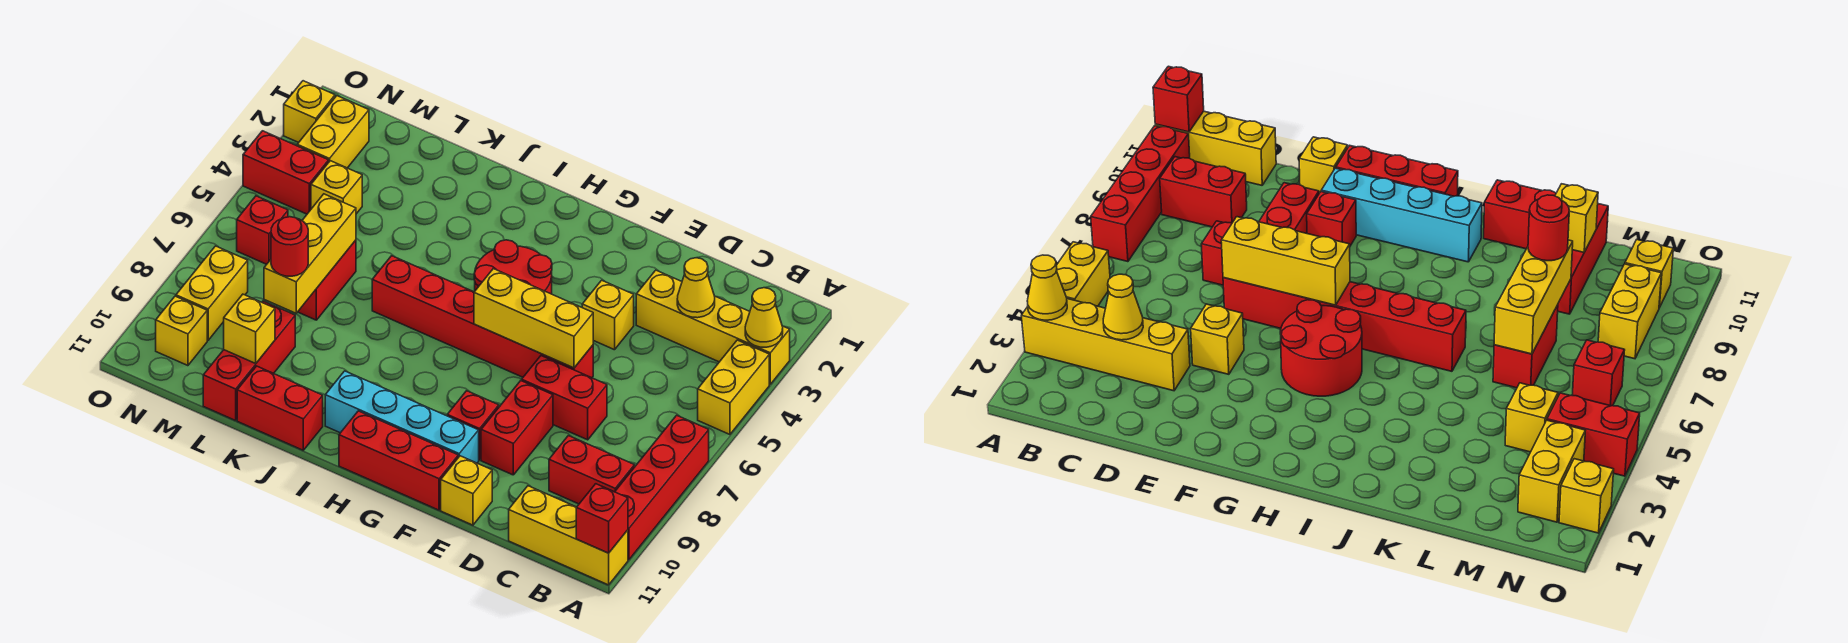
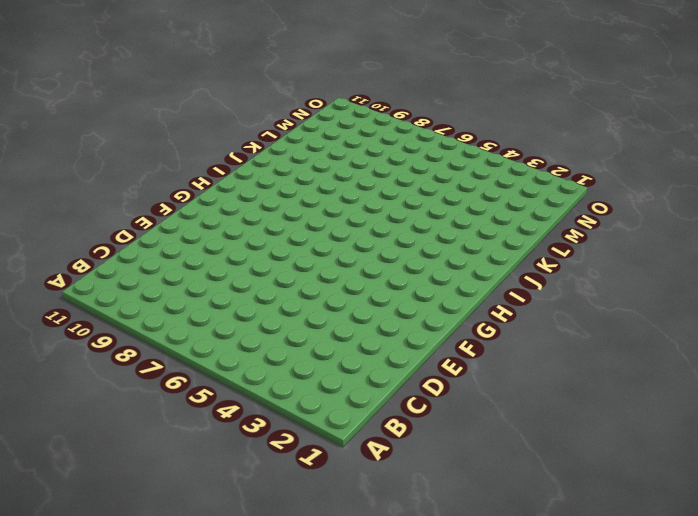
none -> yellow 1x4 brick [636,270,790,384]
none -> yellow 1x2 brick [698,340,769,435]
none -> red 1x4 brick [615,415,709,560]
none -> yellow 1x3 brick [509,486,628,585]

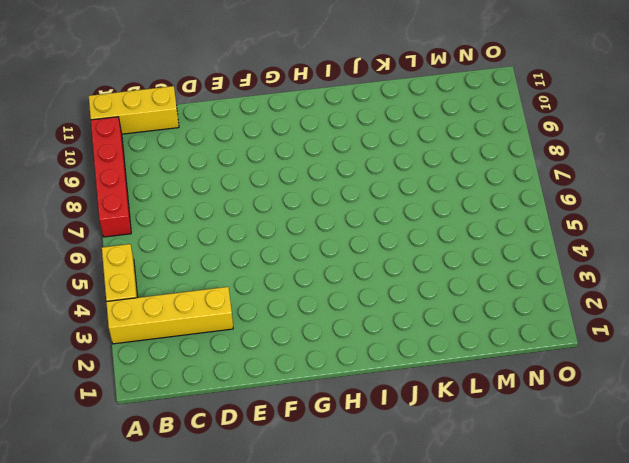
none -> red 1x2 brick [549,436,634,504]
none -> red 1x2 brick [522,356,607,440]
none -> yellow 1x1 brick [582,280,634,350]
none -> red 1x6 brick [372,256,593,378]

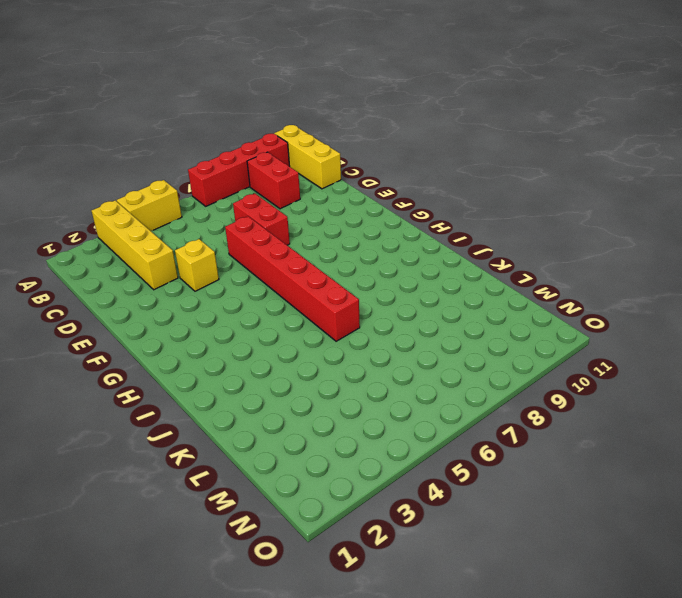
none -> red 1x2 brick [481,381,553,475]
none -> yellow 1x1 brick [441,456,492,525]
none -> red 1x1 brick [447,391,499,460]
none -> cyan 1x4 brick [325,371,479,463]

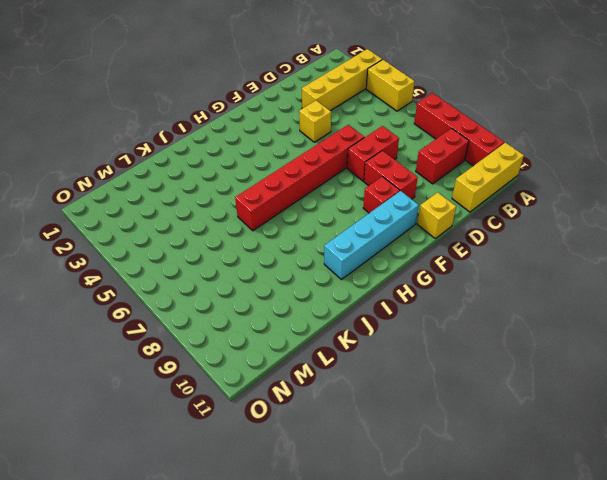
none -> red 1x3 brick [339,411,458,510]
none -> red 2x2 round brick [474,240,552,294]
none -> red 1x2 brick [237,366,323,450]
none -> red 1x2 brick [298,240,356,320]

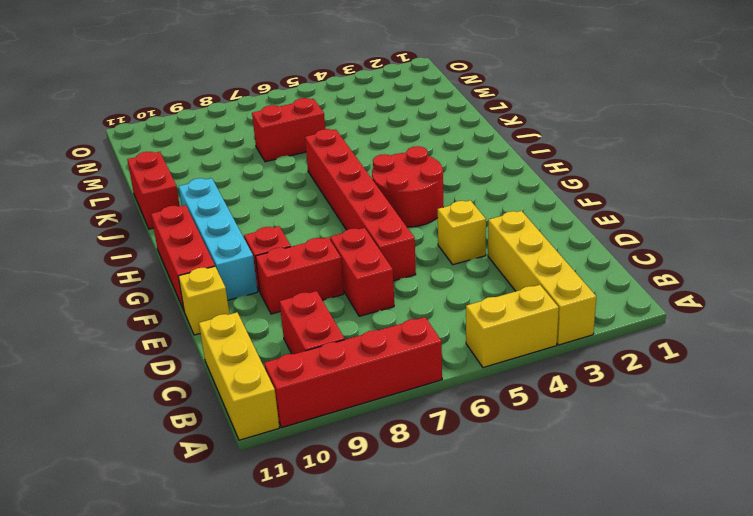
none -> red 1x3 brick [203,301,295,421]
none -> yellow 1x1 brick [311,161,362,214]
none -> yellow 1x2 brick [297,96,369,168]
none -> red 1x2 brick [243,131,329,214]

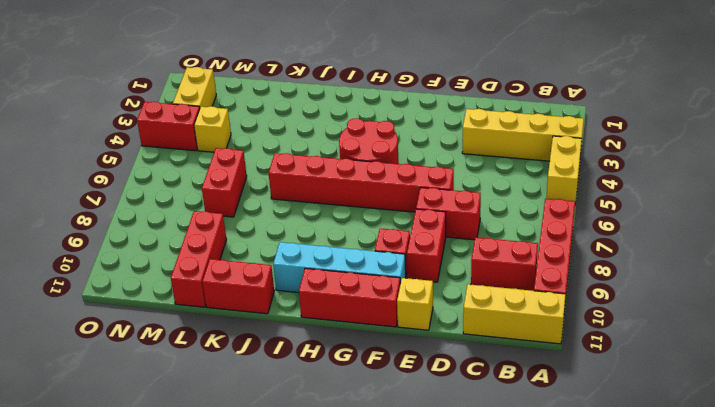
none -> yellow 1x1 brick [582,280,634,350]
none -> red 1x1 brick [237,196,288,264]
none -> yellow 1x2 brick [176,246,248,340]
none -> yellow 1x1 brick [156,296,207,366]

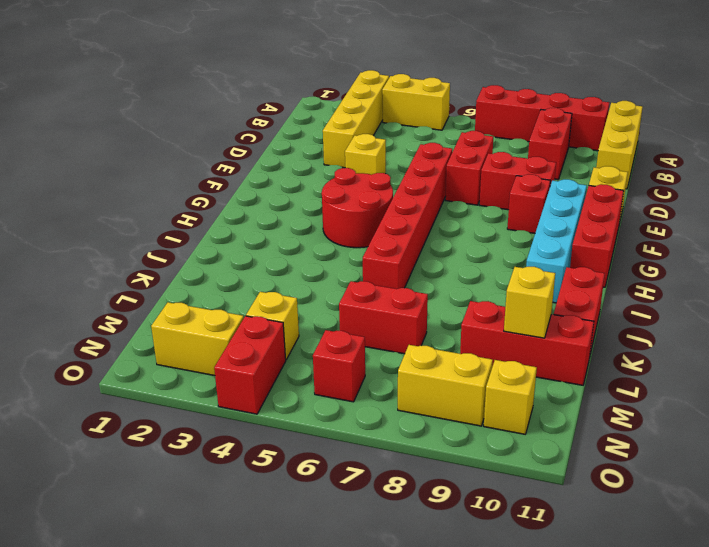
none -> yellow 1x1 brick [284,81,335,143]
none -> yellow 1x1 cone [745,288,783,347]
none -> red 1x1 brick [576,484,628,553]
none -> yellow 1x1 cone [677,258,715,318]

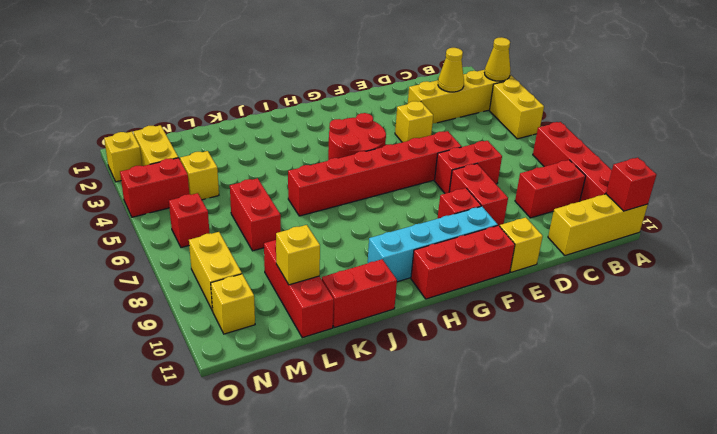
none -> yellow 1x3 brick [474,269,593,368]
none -> yellow 1x3 brick [264,194,356,313]
none -> red 1x1 round brick [271,217,308,276]

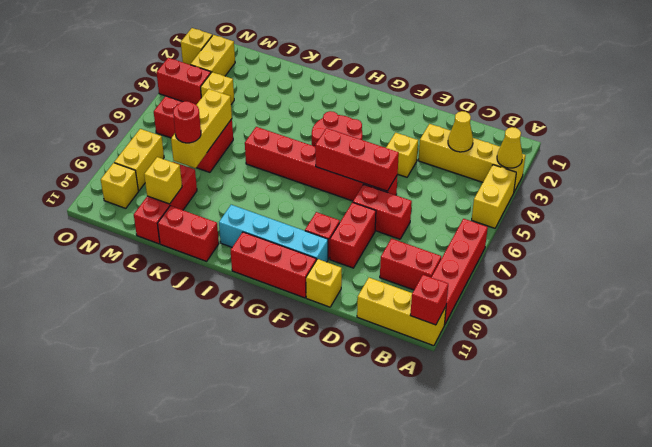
red 1x3 brick [315,128,399,191] -> yellow 1x3 brick [474,269,593,368]

